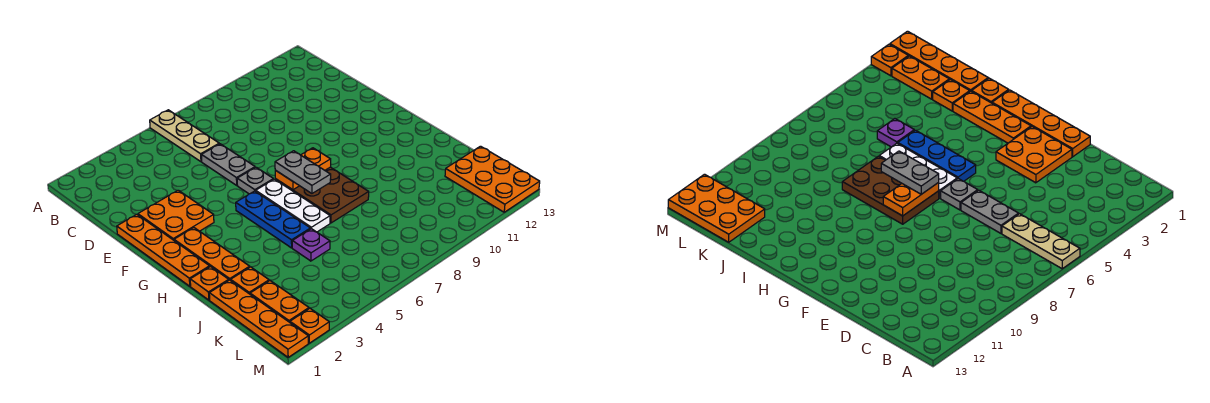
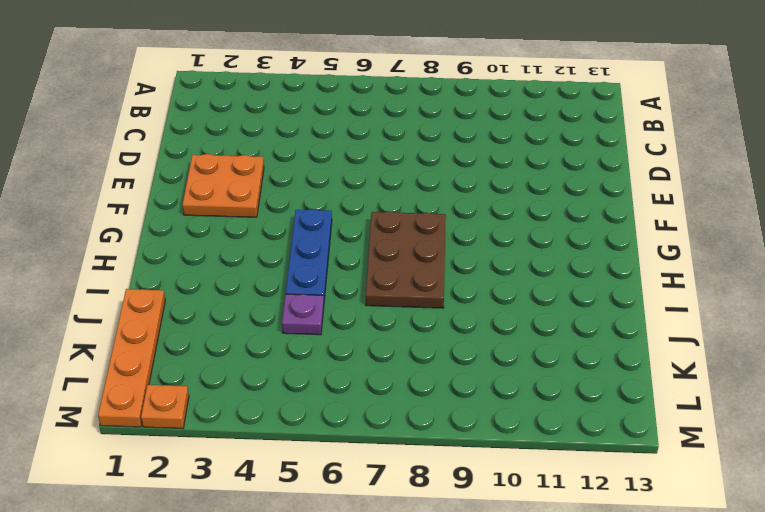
none -> tan 1x3 plate [150,110,219,162]
none -> grey 1x2 plate [202,144,255,185]
none -> orange 1x4 plate [117,214,210,286]

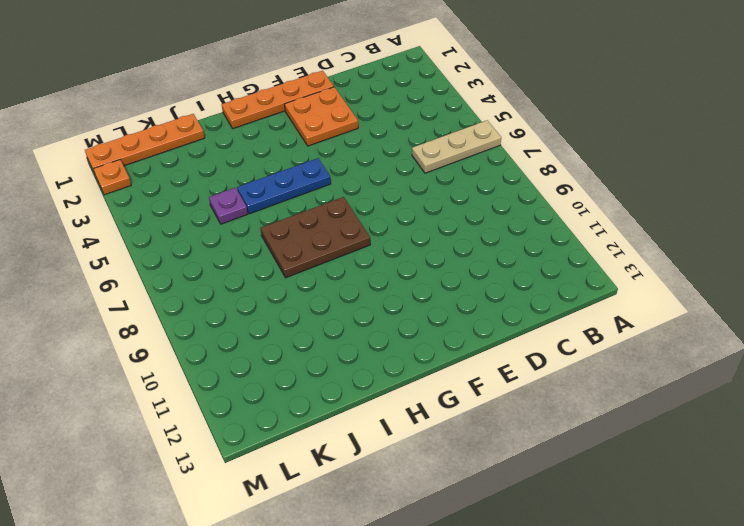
none -> grey 1x2 plate [202,144,255,185]
none -> grey 1x1 plate [237,167,273,194]
none -> orange 1x3 plate [174,228,250,281]

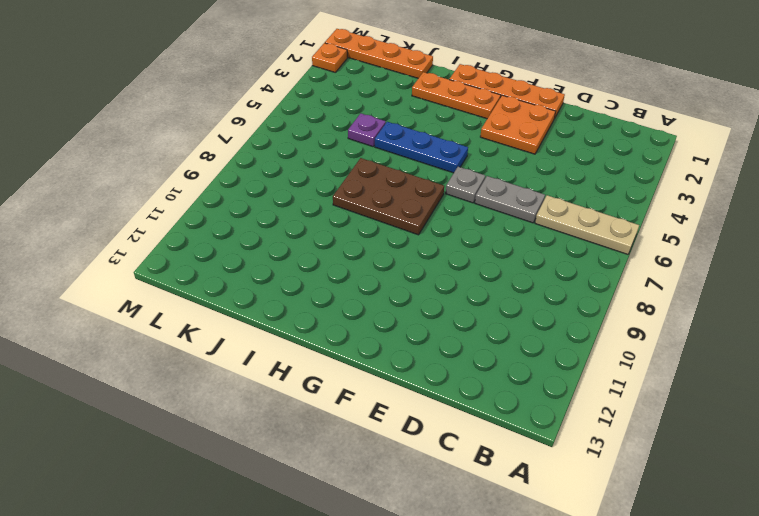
none -> white 1x3 plate [256,179,330,232]
none -> orange 1x1 plate [190,267,229,300]
none -> orange 1x1 plate [231,267,269,294]

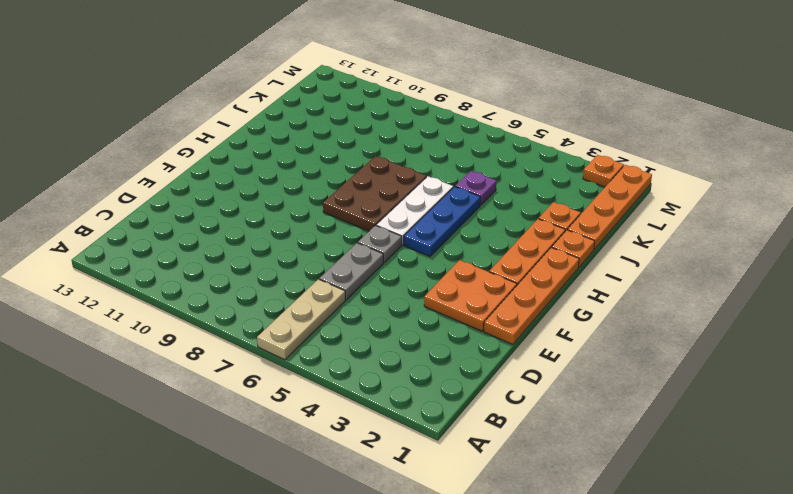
none -> orange 1x2 plate [250,281,309,322]
none -> orange 2x3 plate [445,146,540,212]
none -> orange 1x2 plate [275,148,331,190]

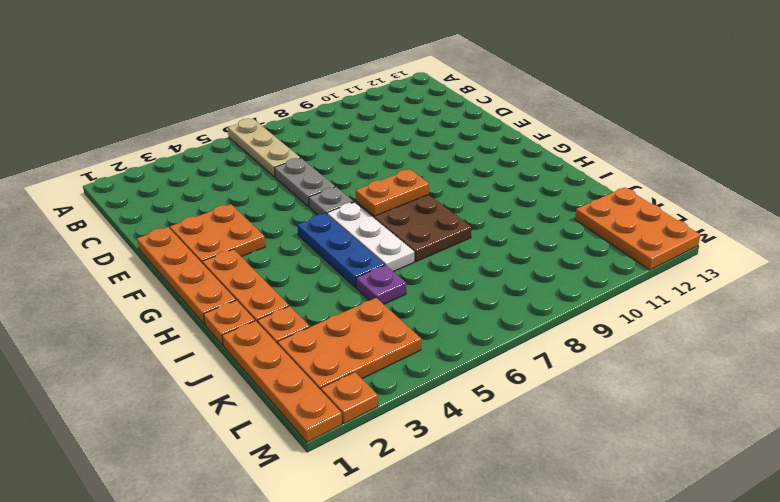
orange 2x3 plate [278,298,421,390] -> orange 1x2 plate [250,281,309,322]
none -> grey 1x2 plate [275,151,331,193]

